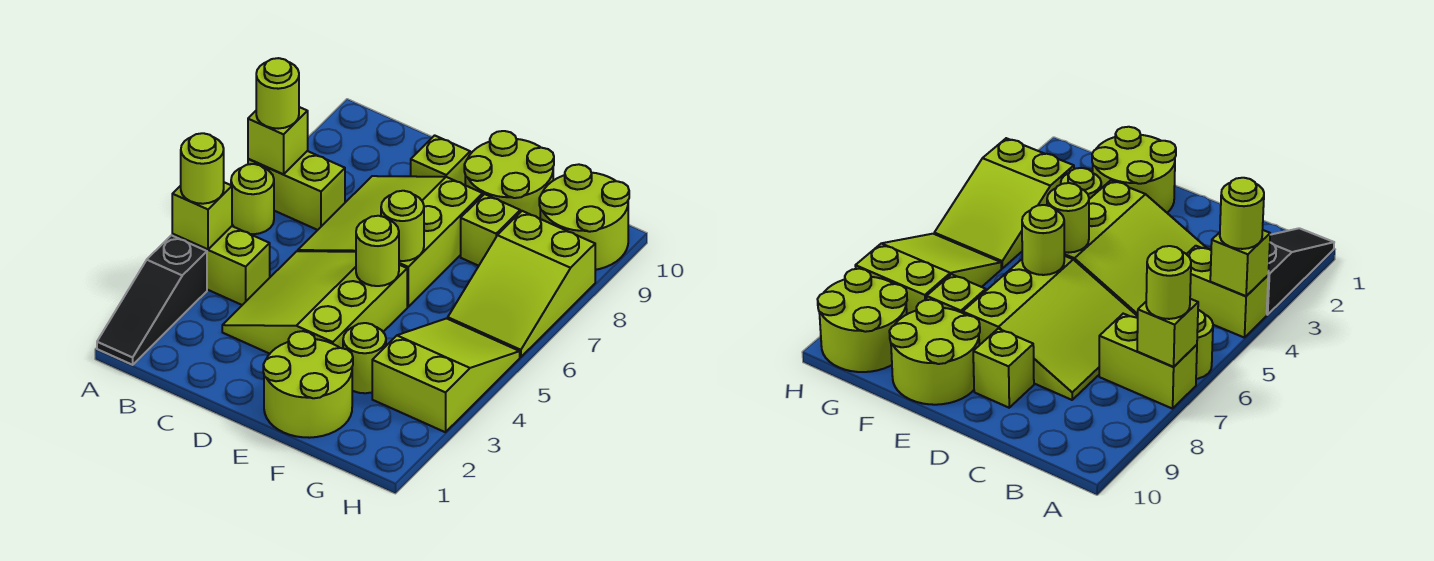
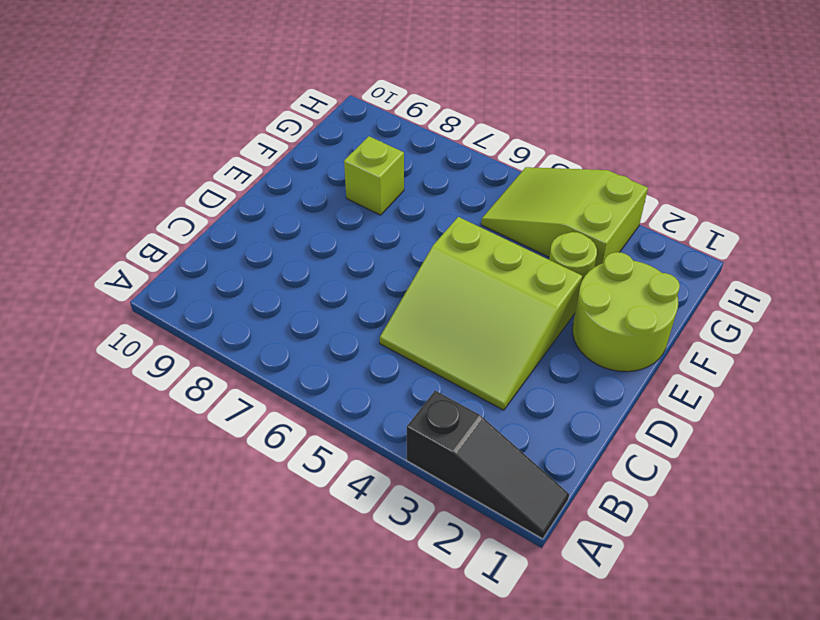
none -> lime 1x2 brick [172,226,270,305]
none -> lime 1x1 round brick [231,164,274,234]
none -> lime 1x2 brick [248,151,345,230]

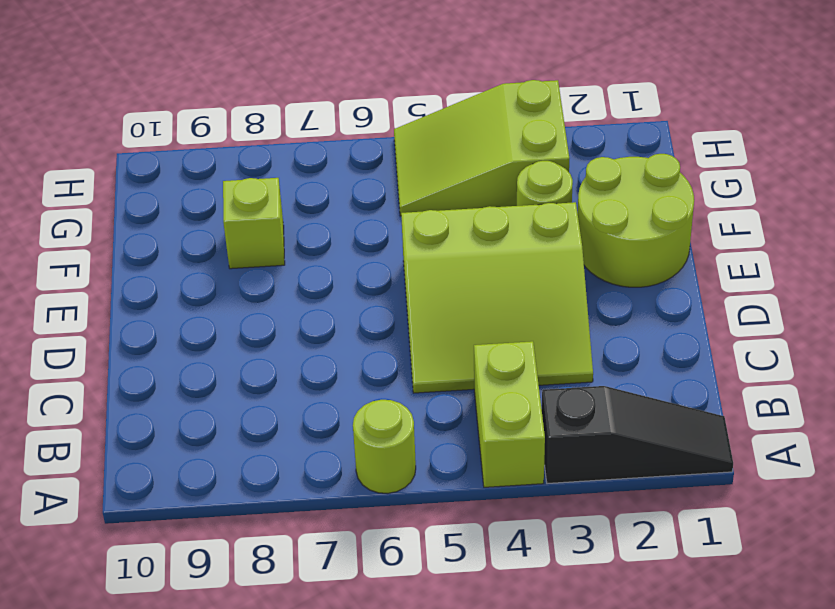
none -> lime 1x2 brick [248,151,345,230]
none -> lime 3x3 slope [298,176,483,307]
none -> lime 1x1 brick [411,135,470,185]

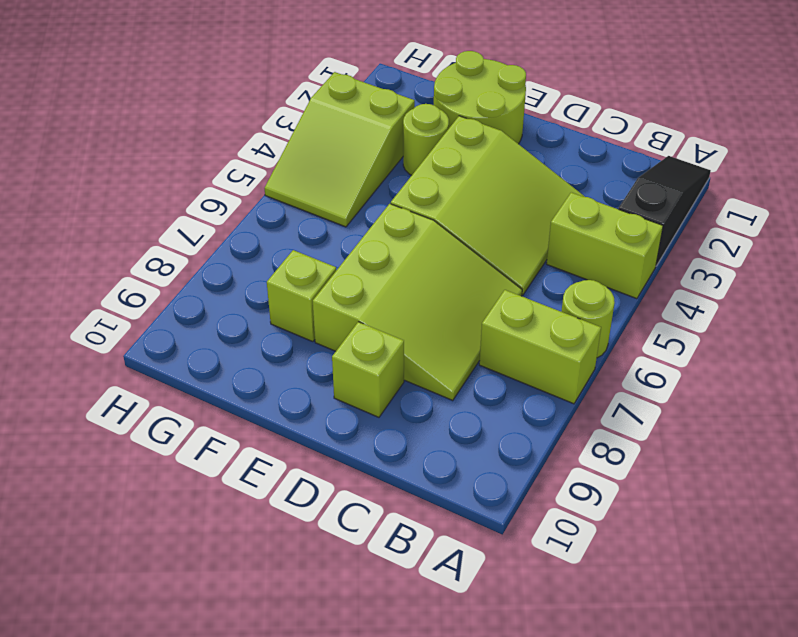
none -> lime 2x2 round brick [464,131,554,219]
none -> lime 2x3 slope [448,211,595,357]
none -> lime 2x2 round brick [539,164,629,270]

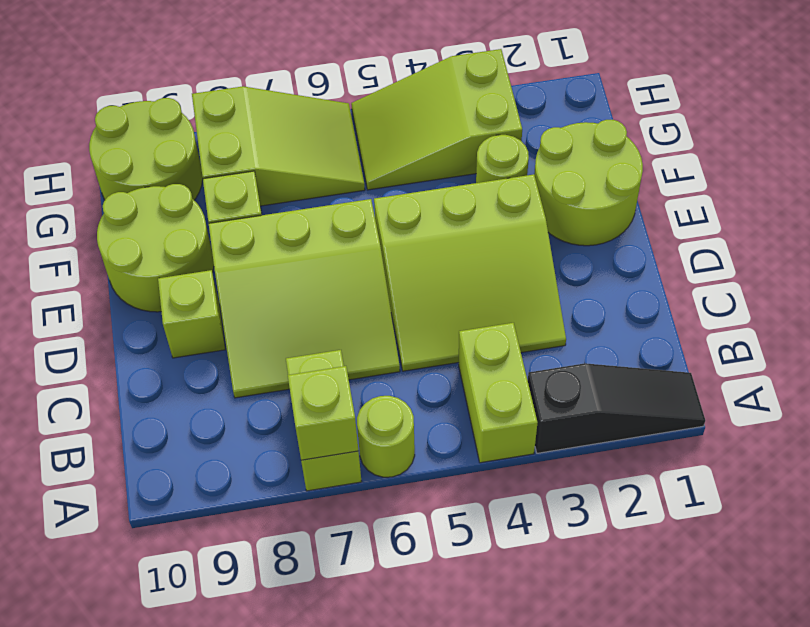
none -> lime 1x1 brick [172,182,232,249]
none -> lime 1x1 round brick [356,216,399,286]
none -> lime 1x1 round brick [381,191,424,261]

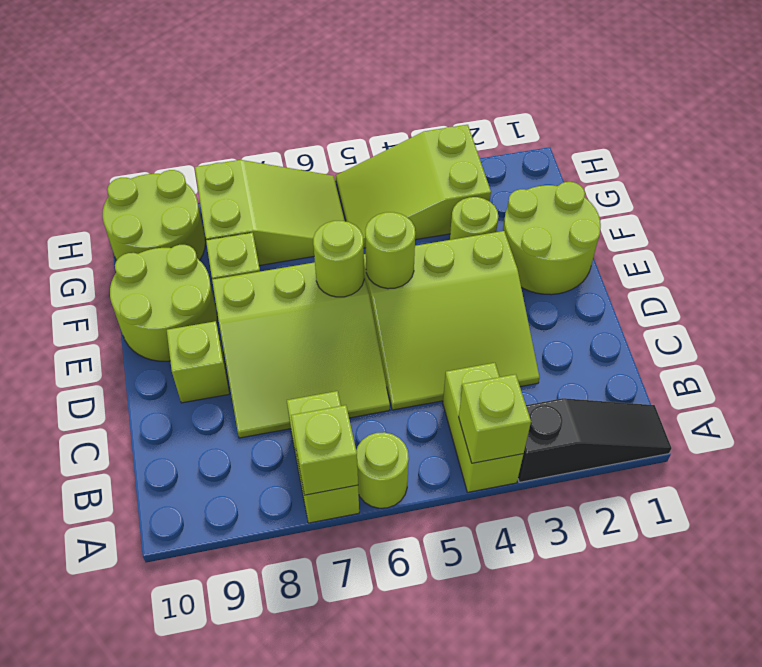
none -> lime 1x1 round brick [181,133,224,204]
none -> lime 1x1 round brick [256,58,299,129]

